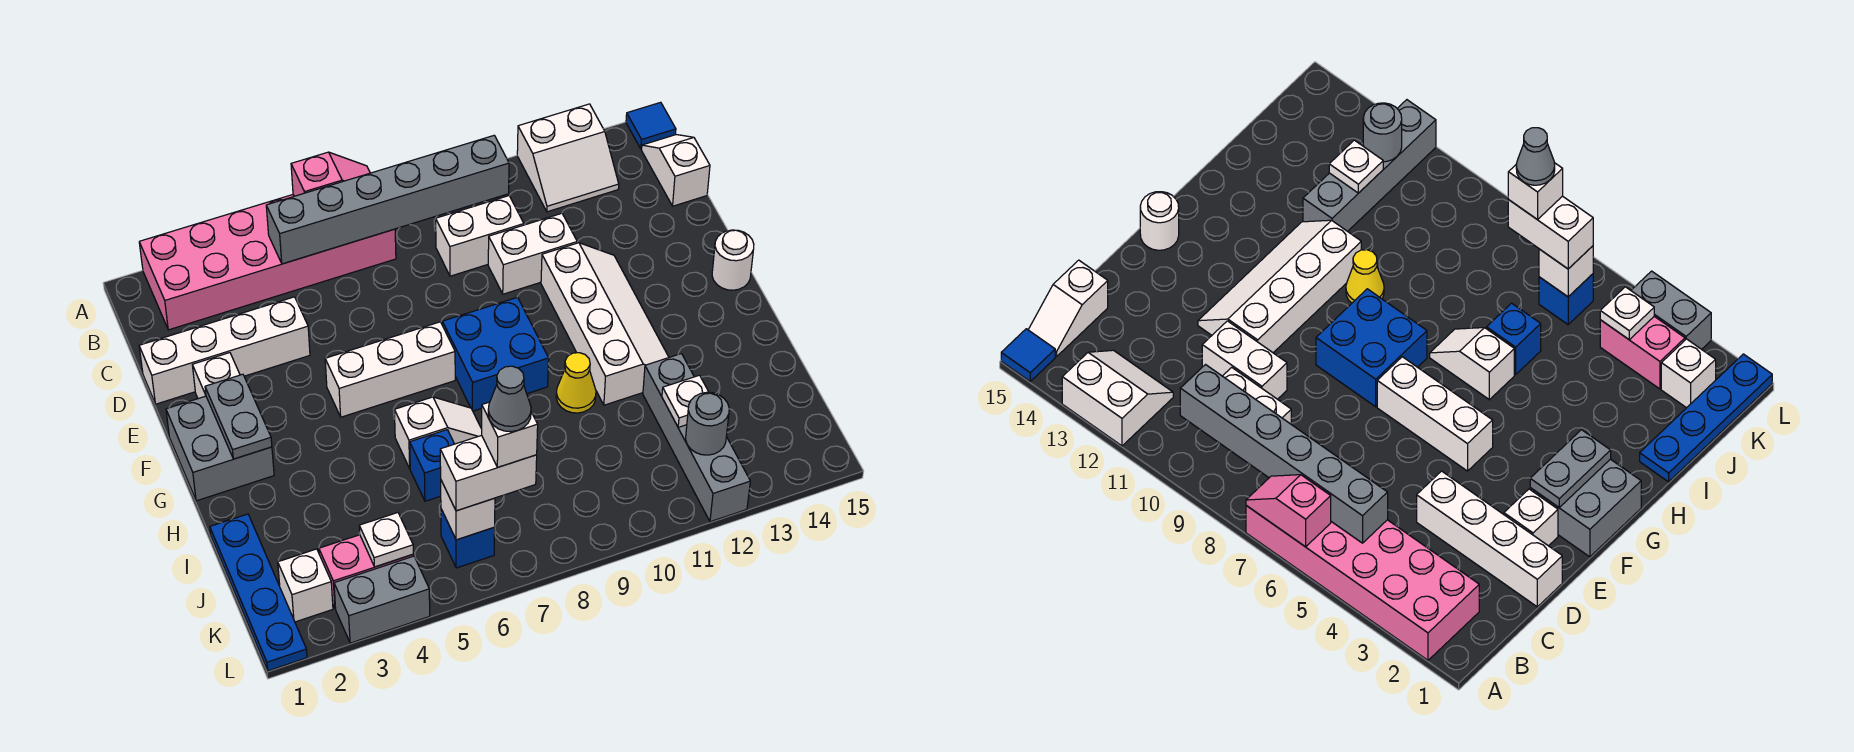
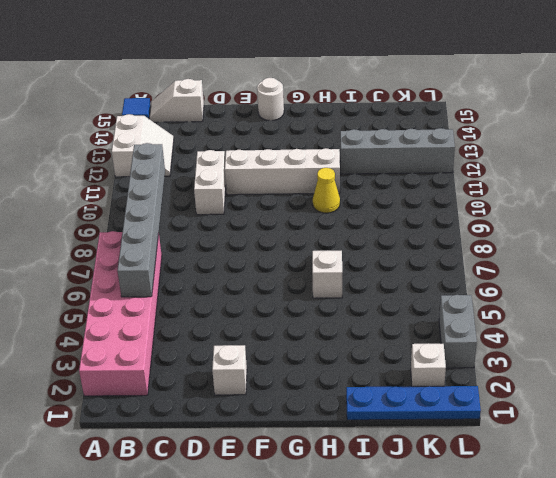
none -> white 1x2 brick [436,196,524,276]
none -> white 1x4 brick [139,297,310,404]
none -> grey 2x2 brick [166,396,274,501]
none -> white 1x3 brick [325,322,455,417]

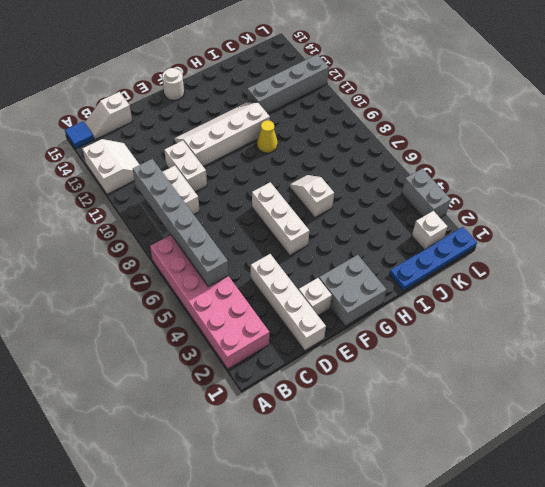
none -> blue 2x2 brick [442,297,549,411]
none -> blue 1x1 brick [410,430,454,501]
none -> pink 1x2 brick [319,535,413,609]
none -> blue 1x1 brick [441,509,495,568]

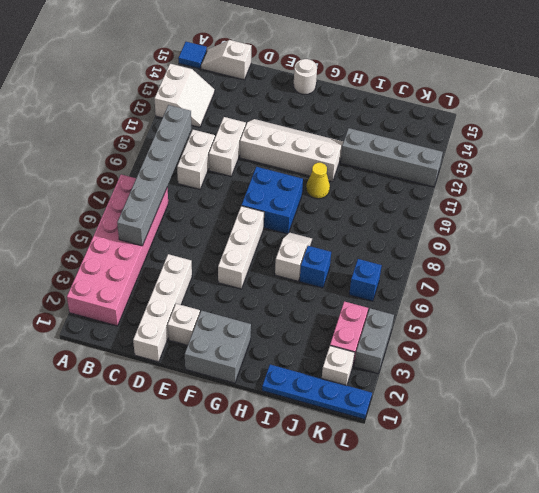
none -> pink 1x2 slope [291,152,370,196]
none -> grey 1x2 plate [205,374,272,459]
none -> white 1x1 plate [662,375,709,427]
none -> white 1x1 plate [359,513,413,567]

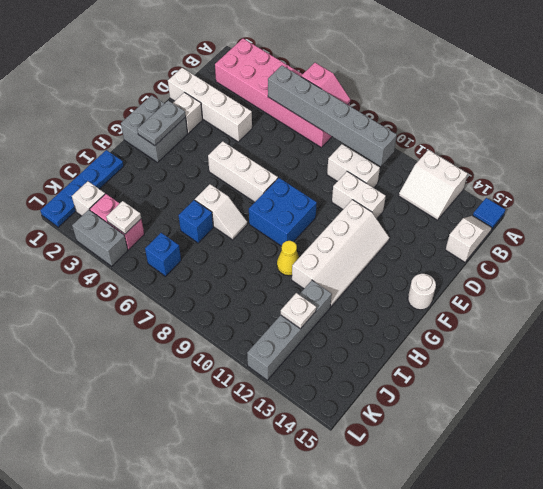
none -> white 1x1 brick [441,481,495,540]
none -> grey 1x1 round brick [686,392,729,455]
none -> white 1x2 brick [440,435,537,511]
none -> white 1x1 brick [482,402,538,467]

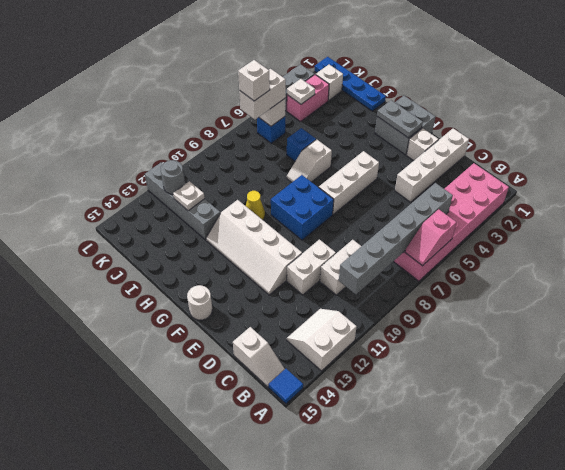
none -> grey 1x1 cone [488,366,531,432]

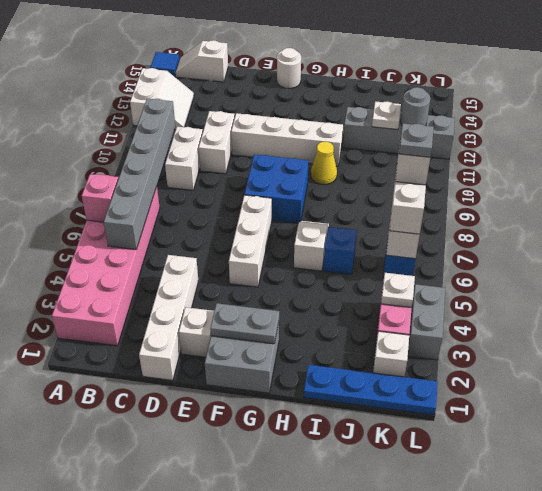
grey 1x1 plate [399,123,434,157] -> grey 1x1 cone [488,366,531,432]

